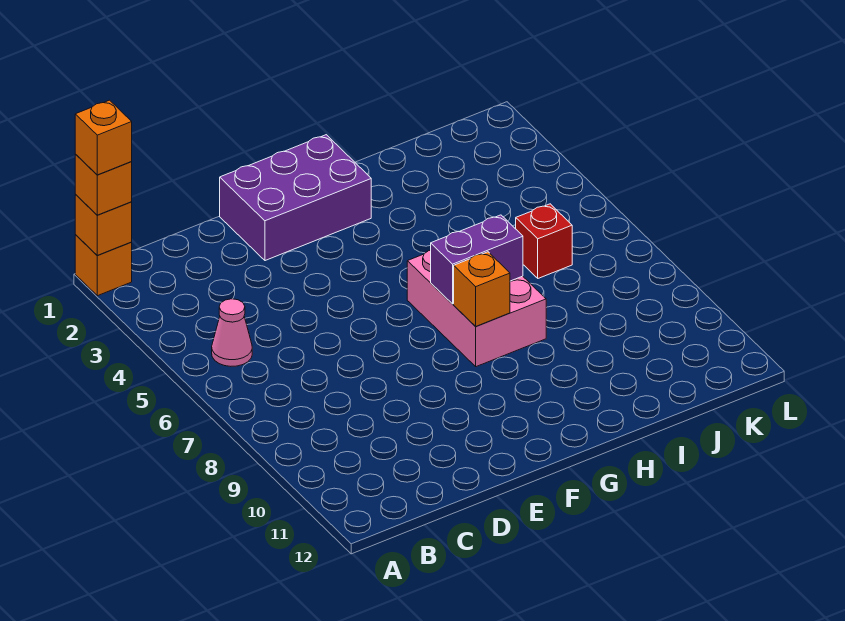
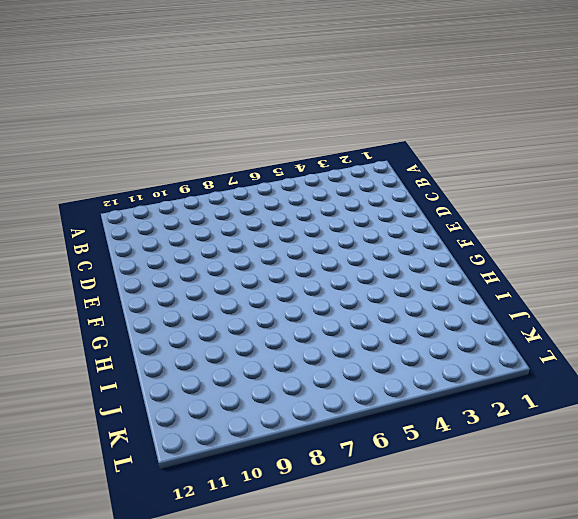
none -> orange 1x1 brick [75,235,132,296]
none -> pink 1x1 cone [212,299,252,366]

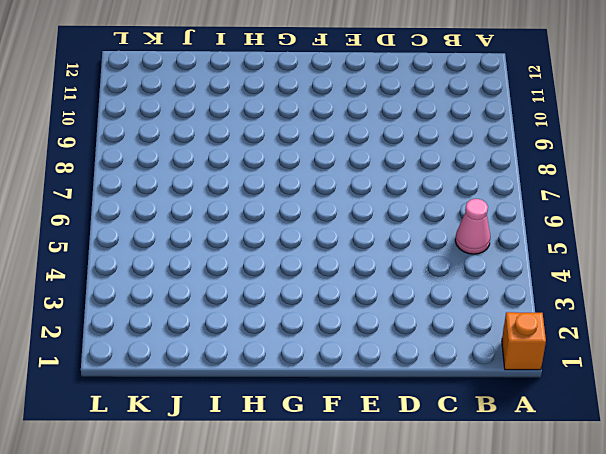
none -> purple 2x3 brick [220,135,371,261]
none -> pink 2x3 brick [407,250,546,367]

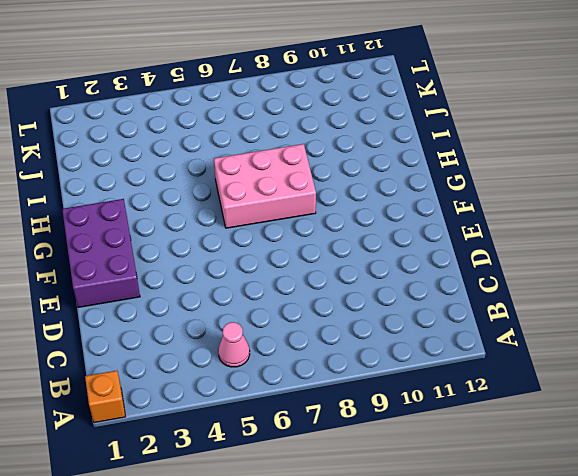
none -> red 1x1 brick [516,204,572,278]
none -> orange 1x1 brick [75,195,132,255]

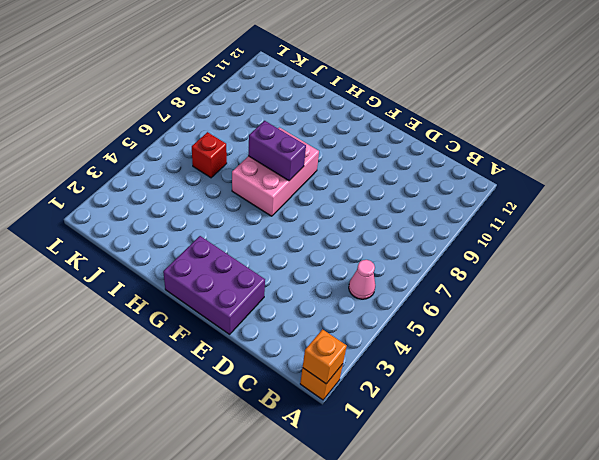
none -> orange 1x1 brick [454,252,510,326]
none -> orange 1x1 brick [75,154,132,215]

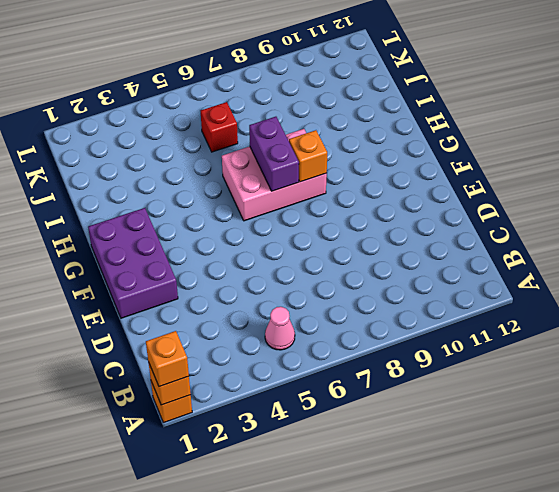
none -> orange 1x1 brick [75,100,132,175]

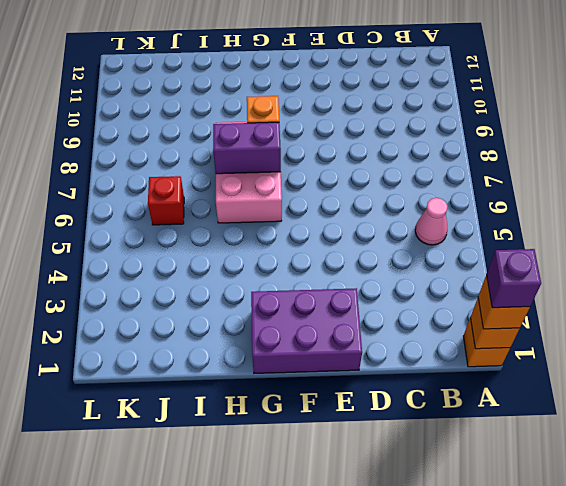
purple 1x1 brick [486,249,541,308] -> orange 1x1 brick [75,100,132,175]

